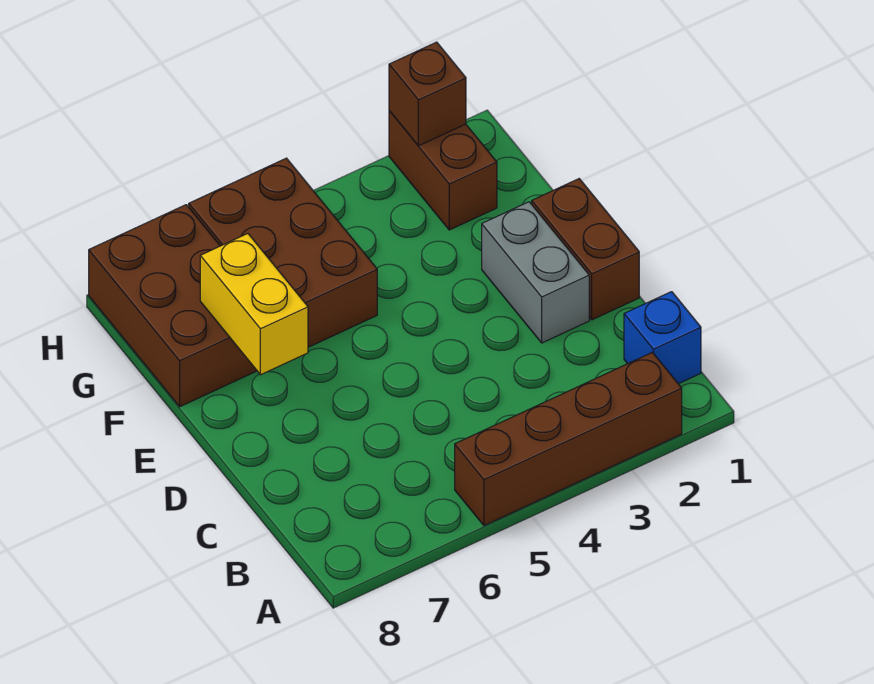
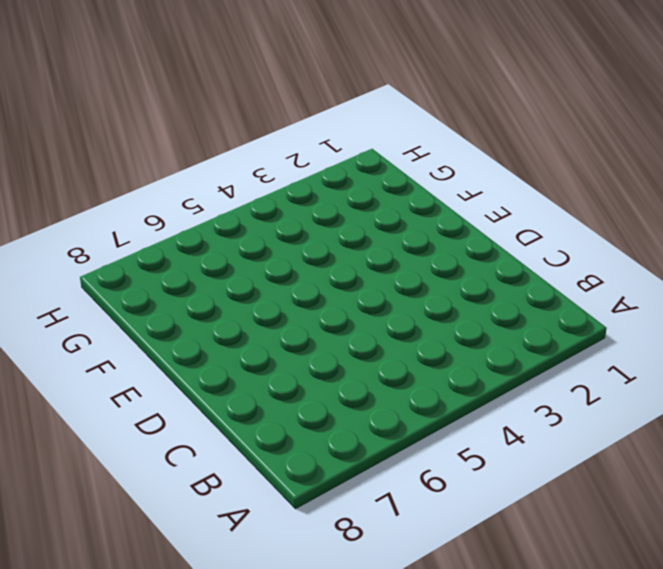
none -> brown 1x4 brick [455,352,682,525]
none -> blue 1x1 brick [624,292,701,384]

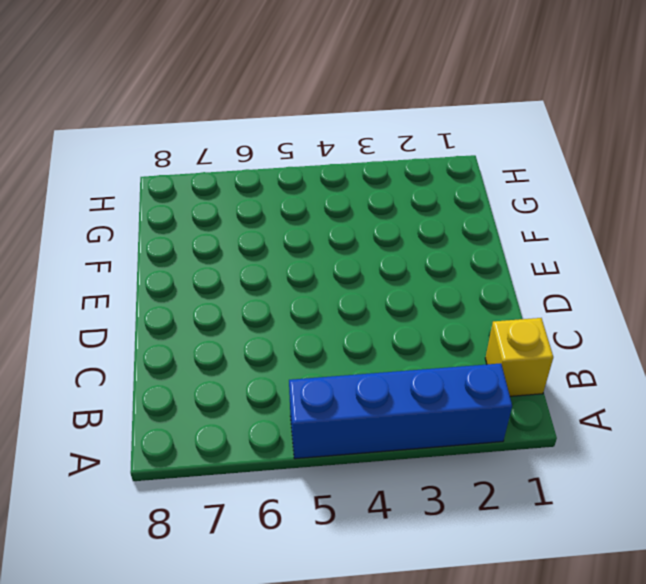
blue 1x4 brick [289,363,512,459] -> brown 1x4 brick [455,352,682,525]
yellow 1x1 brick [485,318,553,396] -> blue 1x1 brick [624,292,701,384]
none -> brown 1x2 brick [532,179,639,320]
none -> grey 1x2 brick [482,202,589,343]

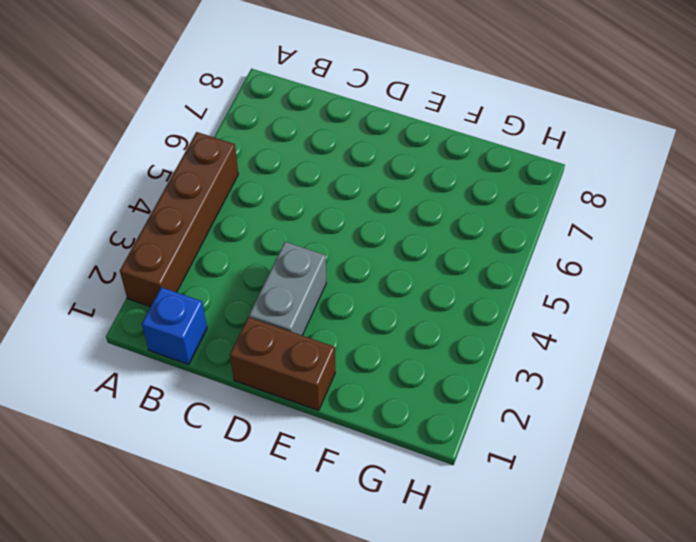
grey 1x2 brick [249,242,326,335] -> grey 1x2 brick turned to [482,202,589,343]
none -> brown 2x3 brick [189,158,377,347]
none -> brown 2x3 brick [89,205,257,407]

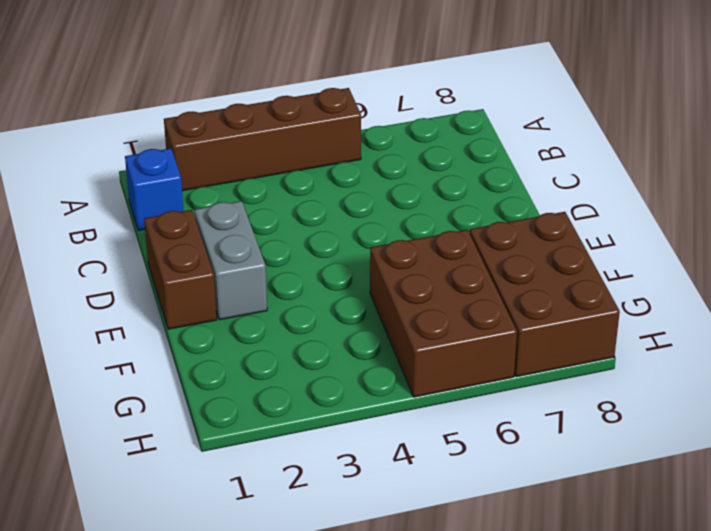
none -> brown 1x2 brick [389,111,497,230]
none -> yellow 1x2 brick [200,234,308,375]

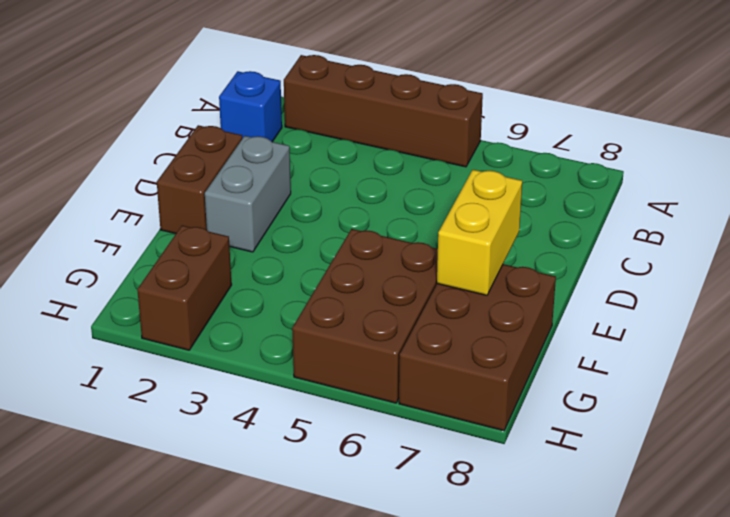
none -> brown 1x1 brick [389,42,466,146]

